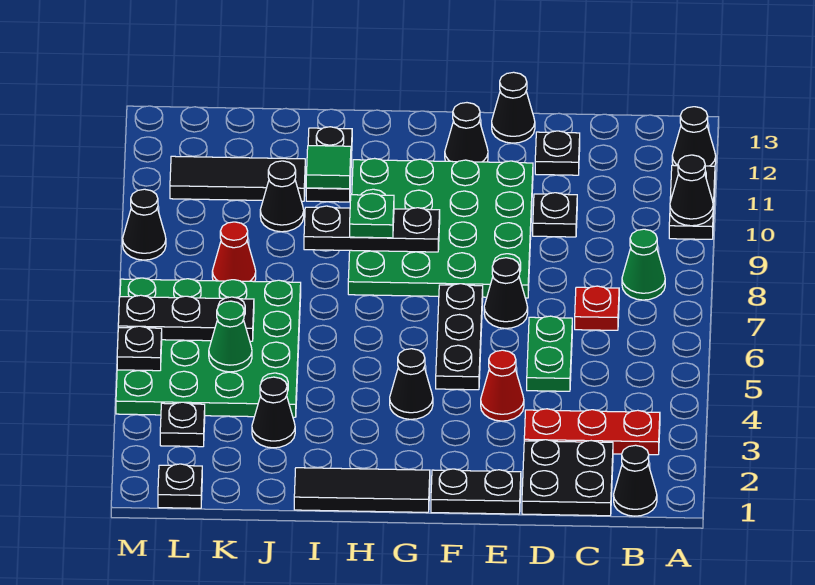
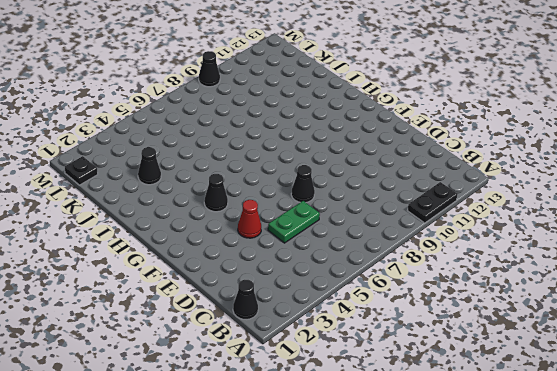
none -> black 1x1 cone [672,107,716,166]
none -> red 1x3 plate [524,409,660,455]
none -> green 1x1 cone [622,229,665,300]
none -> black 2x2 plate [522,440,613,516]

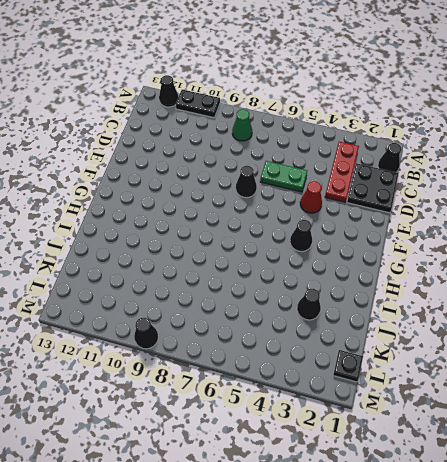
none -> red 1x1 plate [575,286,619,330]
none -> black 1x1 plate [533,193,577,237]
none -> black 1x1 plate [535,131,580,175]
none -> black 1x2 plate [431,469,521,514]

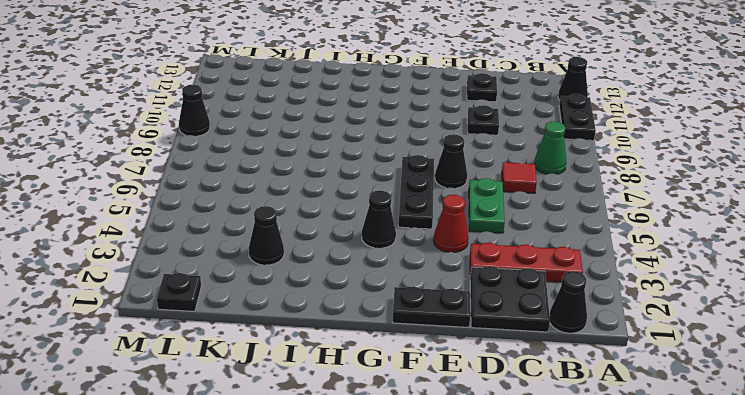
red 1x1 tile [502,162,537,193] -> red 1x1 plate [575,286,619,330]
none -> green 4x4 plate [348,158,533,298]
none -> black 1x1 cone [492,72,535,143]
none -> black 1x1 cone [445,103,488,162]
none -> black 1x3 tile [294,468,430,512]

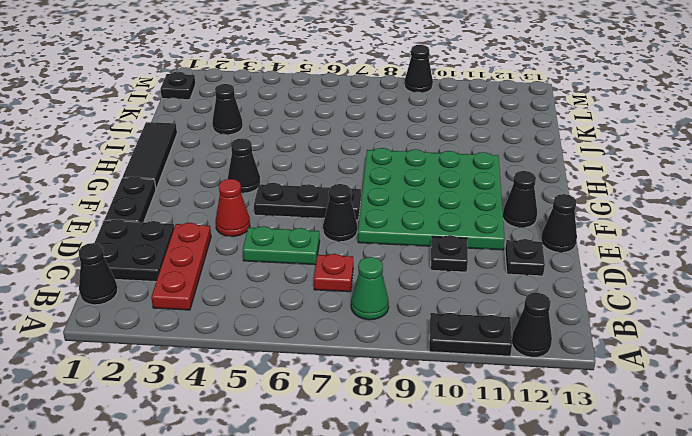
none -> black 1x2 plate [306,127,352,202]
none -> green 4x4 plate [116,278,301,417]
none -> black 1x1 cone [260,161,304,232]
none -> black 1x3 tile [170,156,305,201]

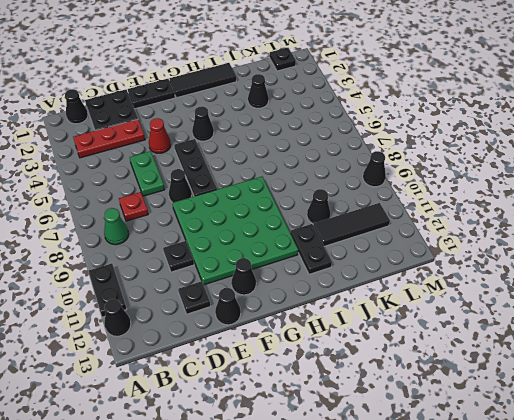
none -> green 4x4 plate [116,278,301,417]
none -> red 1x1 cone [212,222,256,282]
none -> black 1x1 plate [160,402,205,447]
none -> black 1x1 cone [670,155,713,226]

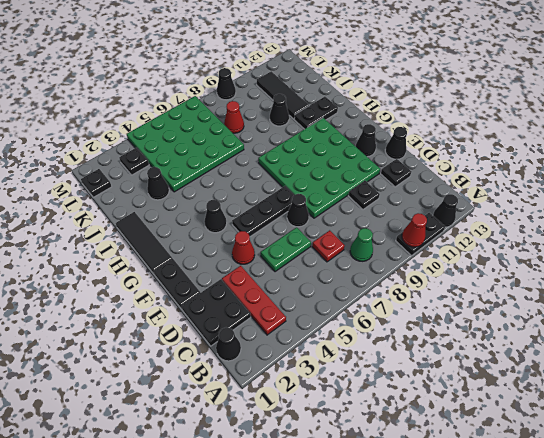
red 1x1 cone [402,213,427,247] -> black 1x1 cone [670,155,713,226]
none -> black 1x3 plate [304,206,440,252]
none -> green 1x1 tile [306,146,351,189]
none -> green 1x1 cone [209,301,252,372]
none -> black 1x3 plate [118,295,254,341]

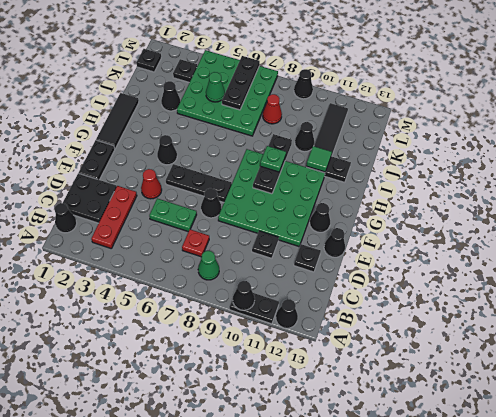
none -> black 1x1 plate [117,326,162,371]

